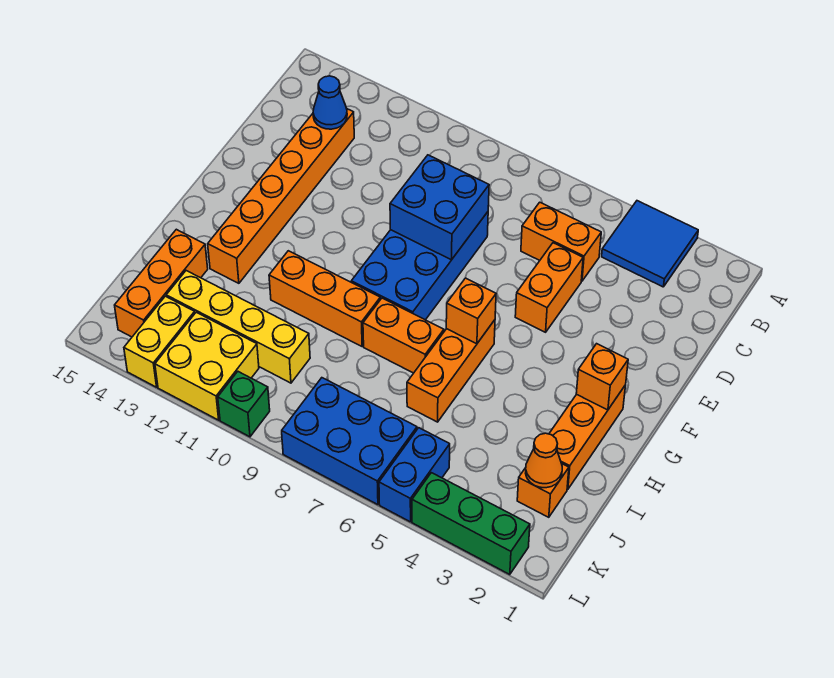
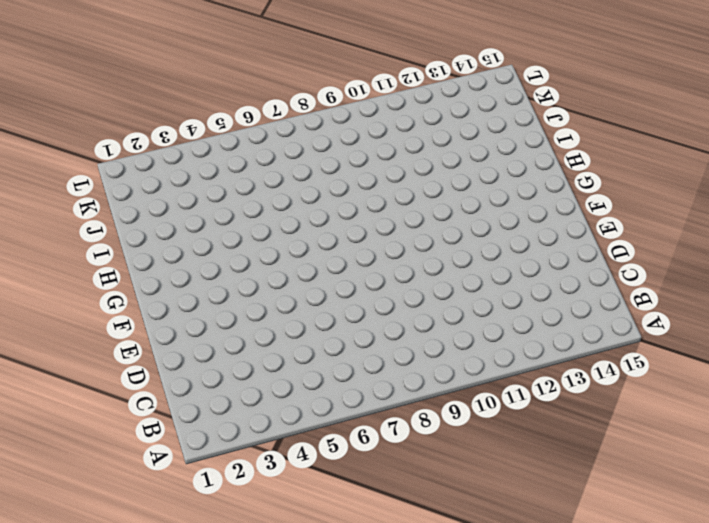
none -> blue 2x2 tile [602,201,698,287]
none -> orange 1x2 brick [521,202,601,281]
none -> orange 1x6 brick [208,109,354,283]

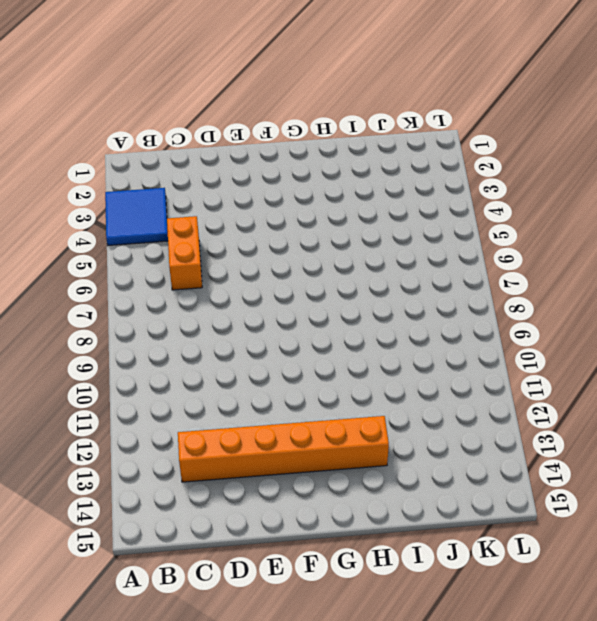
none -> orange 1x2 brick [515,243,583,332]
none -> blue 2x4 brick [351,212,488,320]
none -> orange 1x3 brick [549,385,626,489]

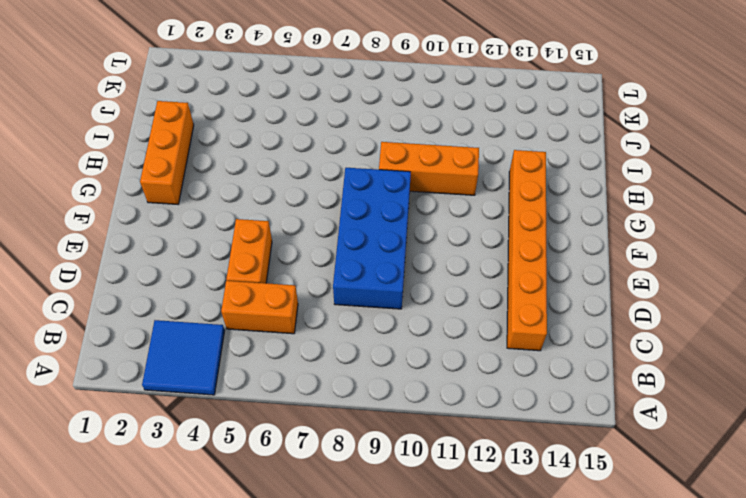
none -> orange 1x3 brick [407,320,495,422]
none -> orange 1x2 brick [363,298,444,373]
none -> orange 1x3 brick [115,229,208,337]

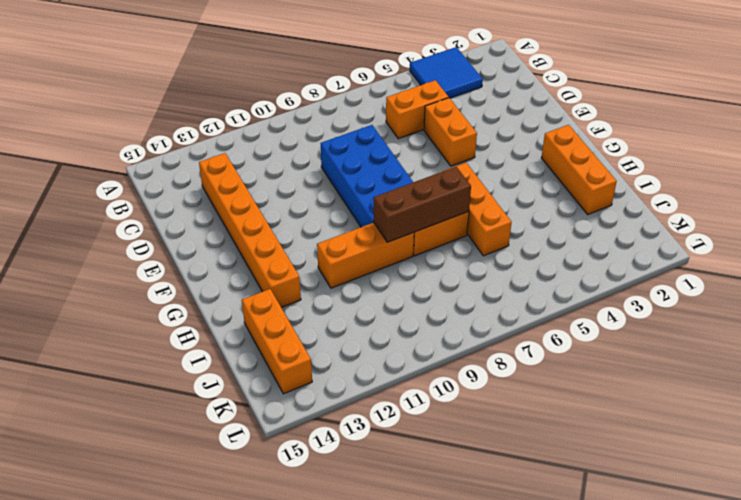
brown 1x3 brick [374,167,471,242] -> none
none -> orange 1x1 brick [517,464,569,517]
none -> yellow 1x4 brick [166,271,310,383]
none -> blue 1x2 brick [379,428,450,522]

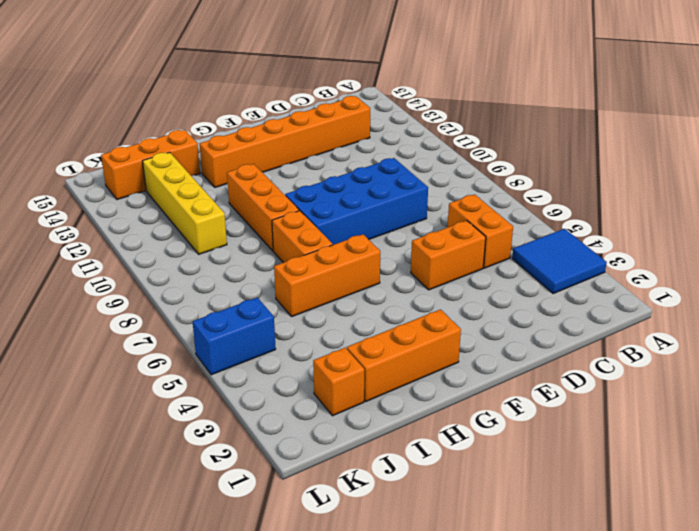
none -> blue 2x3 brick [282,378,417,505]
none -> yellow 2x2 brick [155,312,259,420]
none -> yellow 1x2 brick [124,296,195,387]

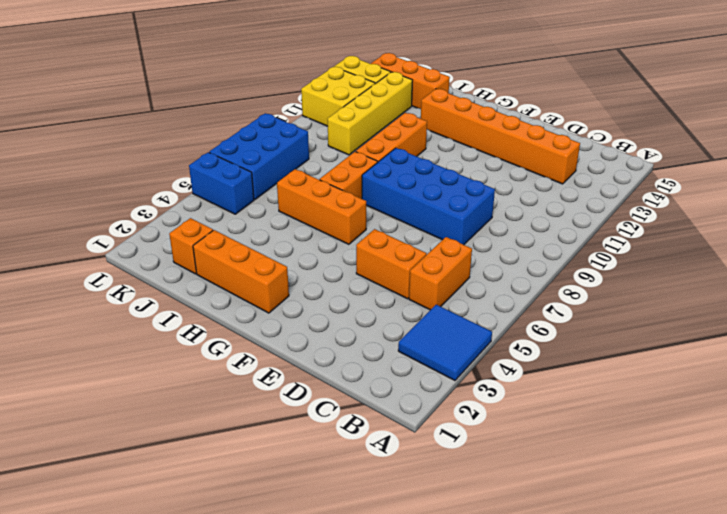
none -> green 1x3 brick [412,473,530,575]
none -> green 1x1 brick [218,372,270,437]
none -> blue 1x1 cone [313,76,347,129]

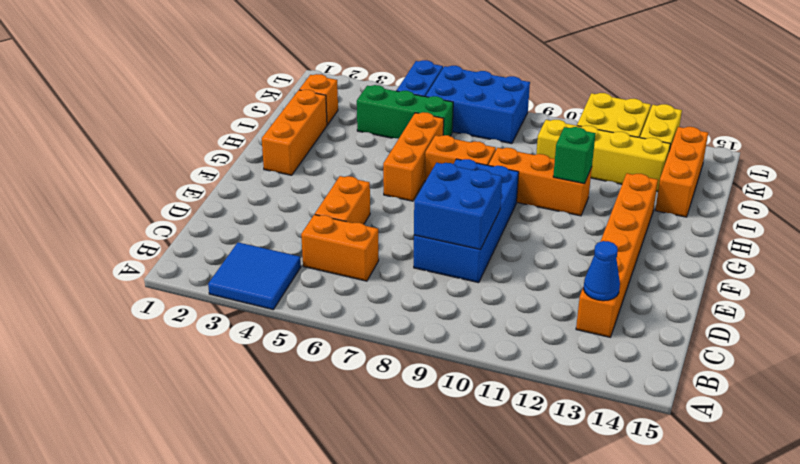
green 1x1 brick [553,127,596,184] -> green 1x1 brick moved to [218,372,270,437]
green 1x3 brick [357,85,453,139] -> green 1x3 brick moved to [412,473,530,575]
none -> orange 1x1 brick [576,344,628,410]
none -> orange 1x1 brick [446,278,496,344]
none -> orange 1x1 cone [526,433,562,488]

